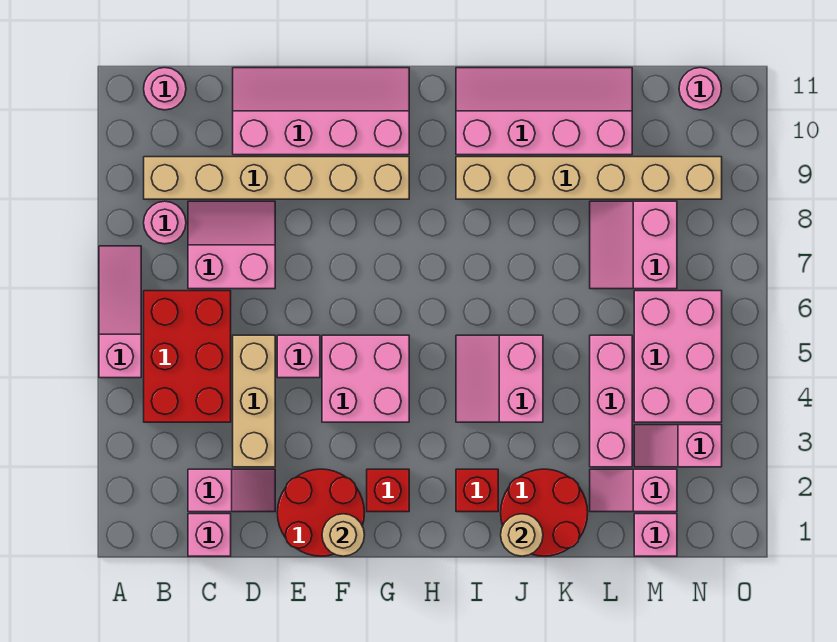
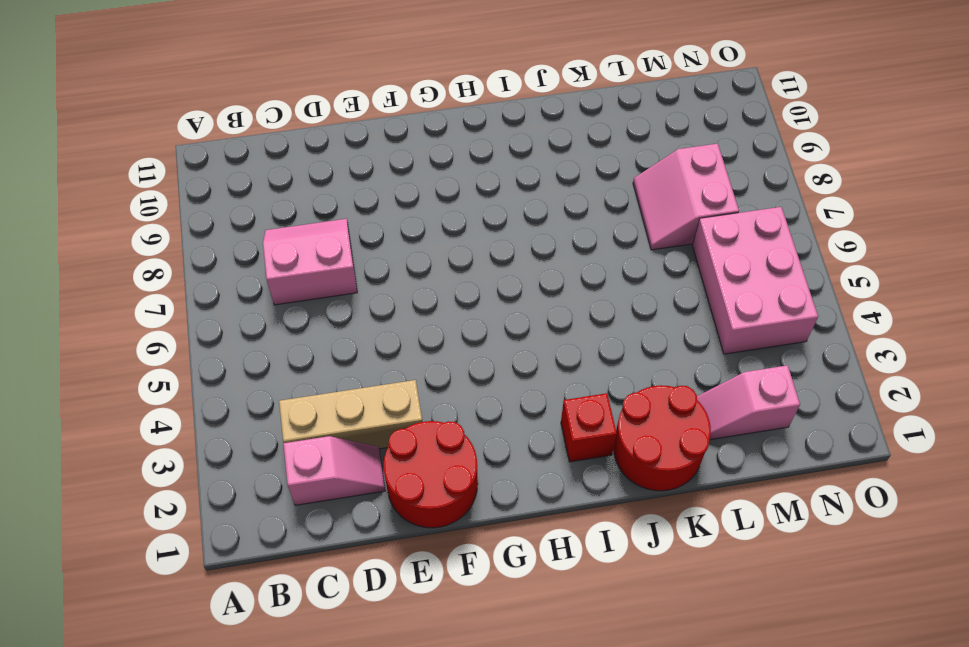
tan 1x3 brick [279,380,422,449] -> tan 1x3 brick turned to [233,335,275,467]
none -> pink 1x3 slope [99,246,141,378]
none -> red 2x3 brick [144,291,231,422]
none -> pink 1x1 round brick [144,201,186,244]

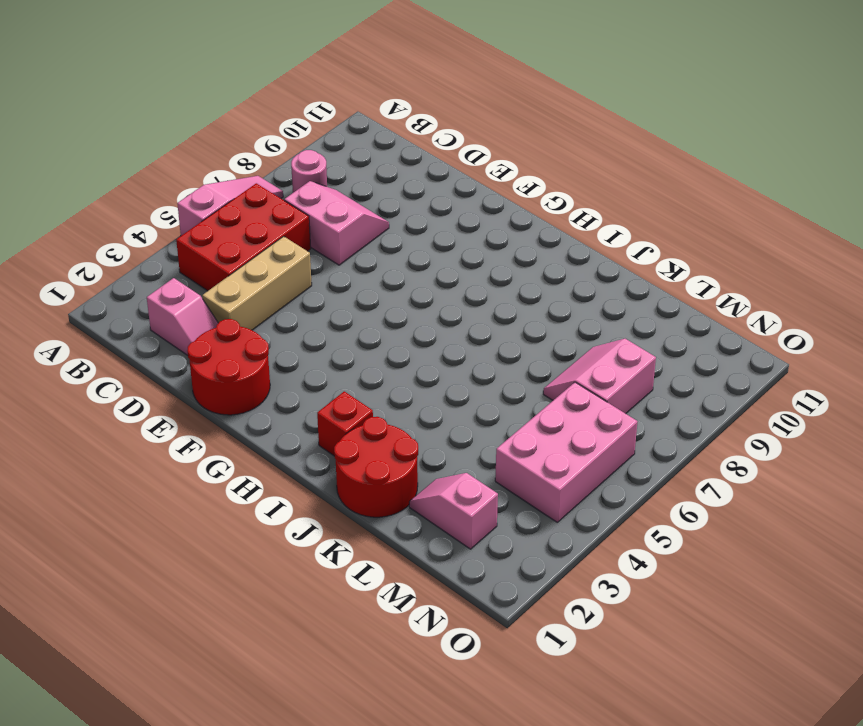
none -> tan 1x6 brick [144,157,409,199]
none -> pink 1x1 round brick [144,68,186,110]
none -> pink 1x1 brick [188,514,231,556]

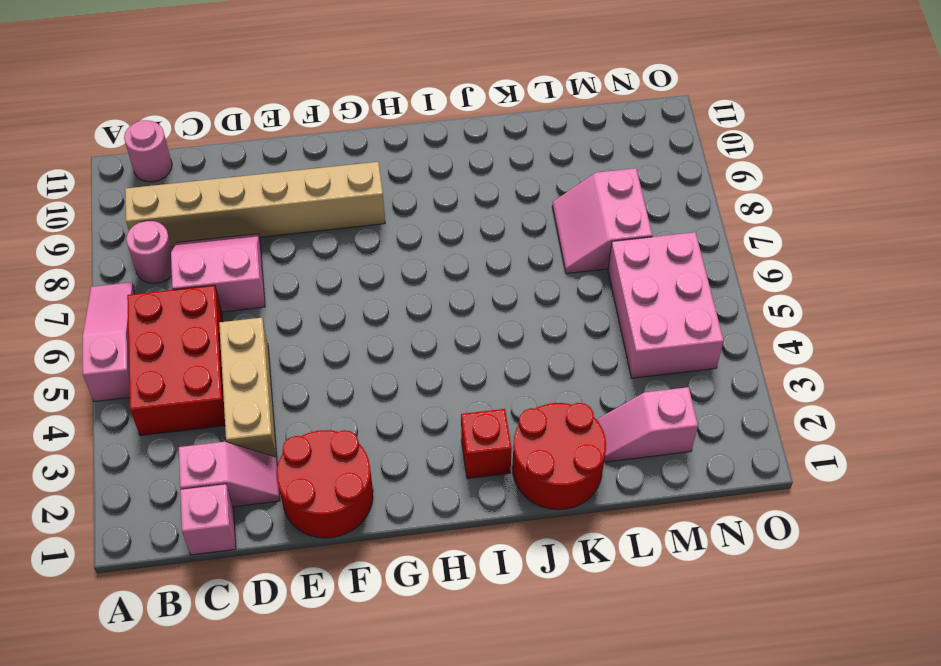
none -> pink 2x4 slope [233,68,409,155]
none -> pink 1x1 brick [277,335,320,378]
none -> pink 2x2 brick [322,335,409,422]

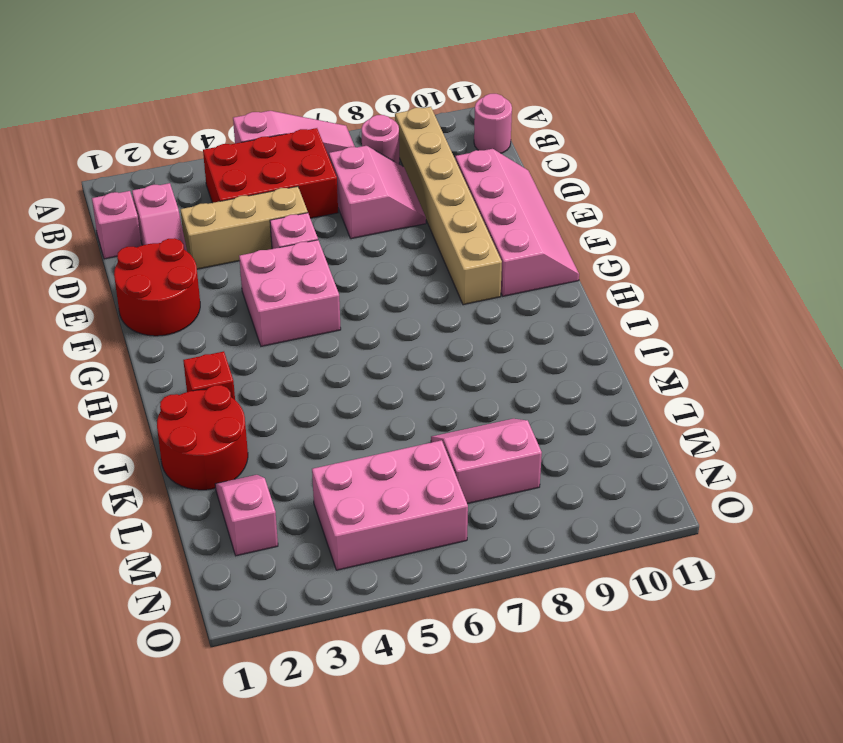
none -> red 1x1 brick [367,469,409,512]
none -> pink 2x2 slope [456,335,543,422]
none -> tan 1x6 brick [456,157,722,199]

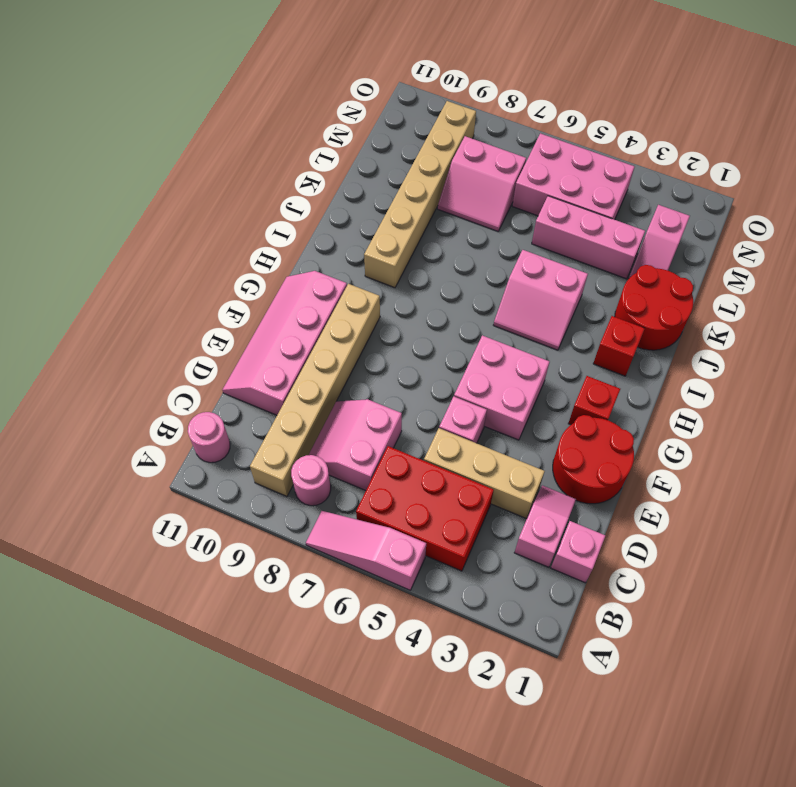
none -> pink 2x4 slope [456,68,632,155]
none -> pink 1x1 brick [634,514,677,556]
none -> pink 1x2 slope [634,425,722,467]

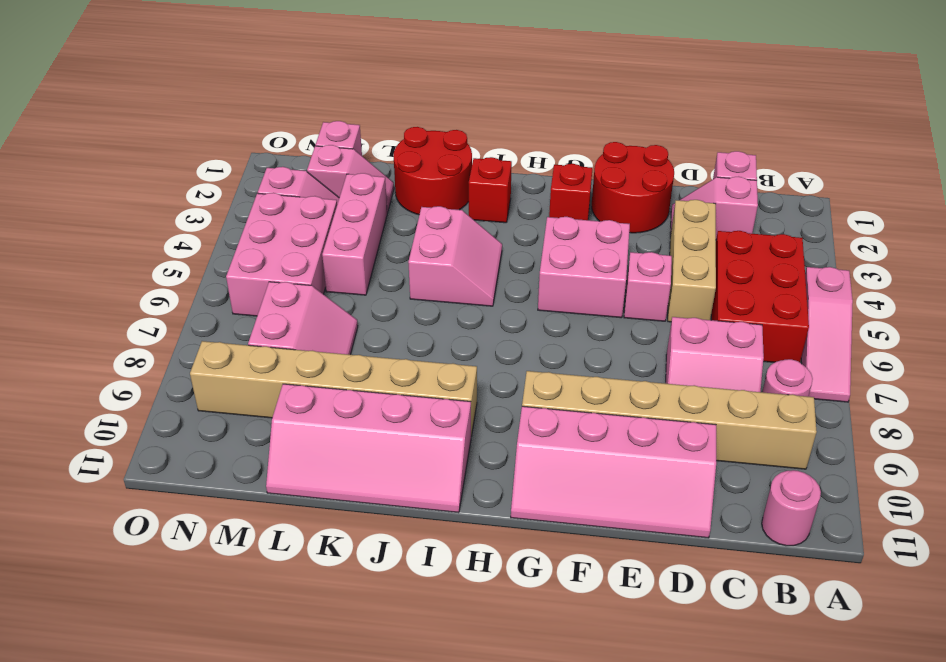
none -> pink 1x1 round brick [679,68,722,110]
none -> tan 1x1 round brick [322,514,364,556]
none -> tan 1x1 round brick [501,514,543,556]

